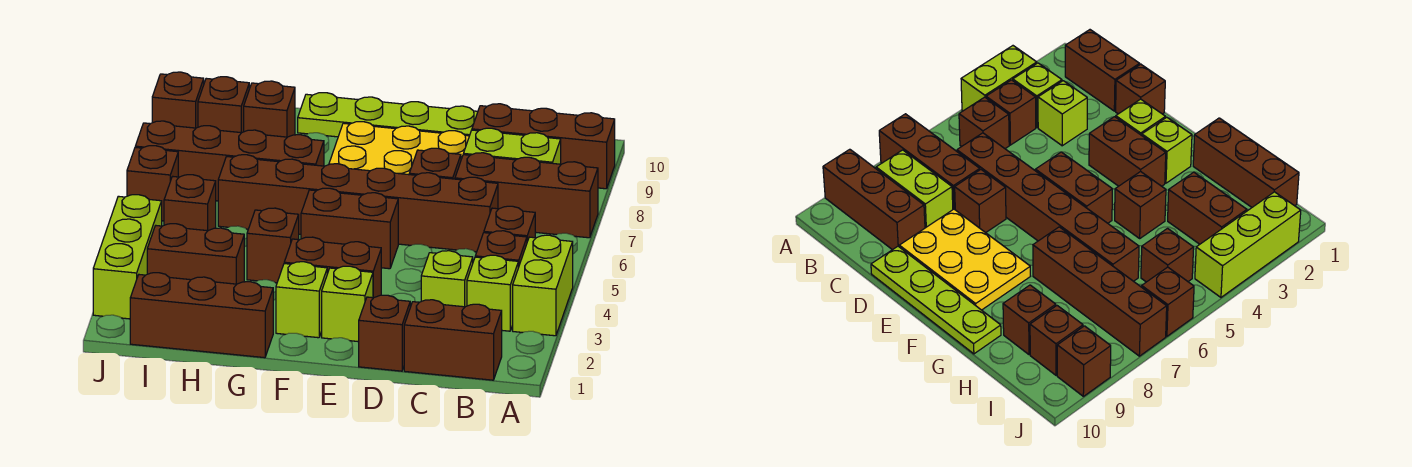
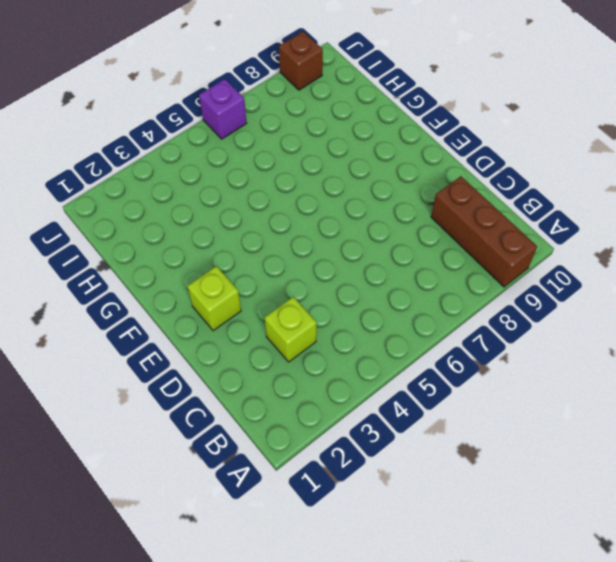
purple 1x1 brick [199,79,247,139] -> brown 1x1 brick [127,146,178,221]
none -> lime 1x2 brick [513,235,573,336]
none -> brown 1x3 brick [455,153,598,238]
none -> brown 1x2 brick [404,300,502,380]

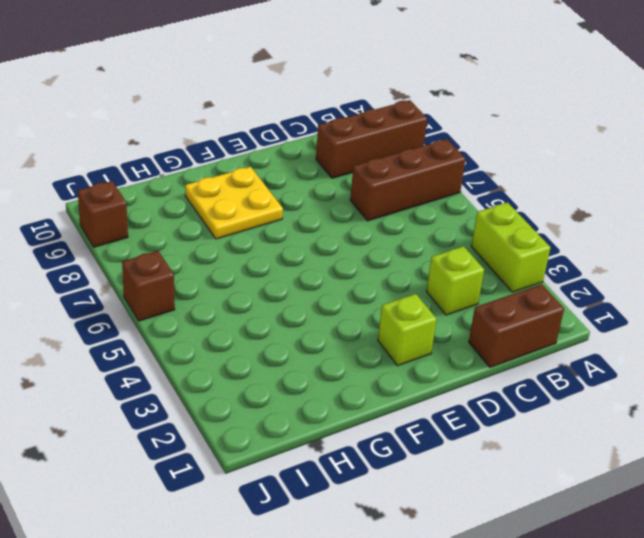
yellow 2x2 plate [185,167,283,239] -> yellow 2x3 plate [329,122,469,175]
none -> lime 1x1 brick [467,255,518,331]
none -> brown 1x1 brick [475,231,527,268]
none -> brown 1x1 brick [484,206,535,241]

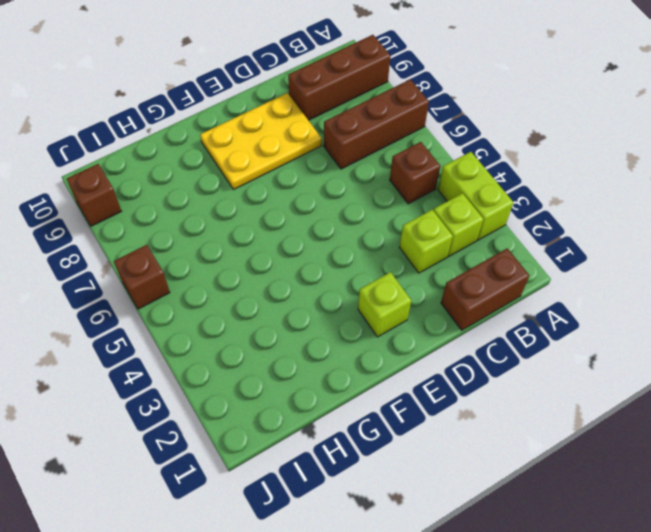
none -> brown 1x1 brick [475,231,527,268]
none -> lime 1x2 brick [463,128,561,164]
none -> brown 1x6 brick [218,155,498,252]

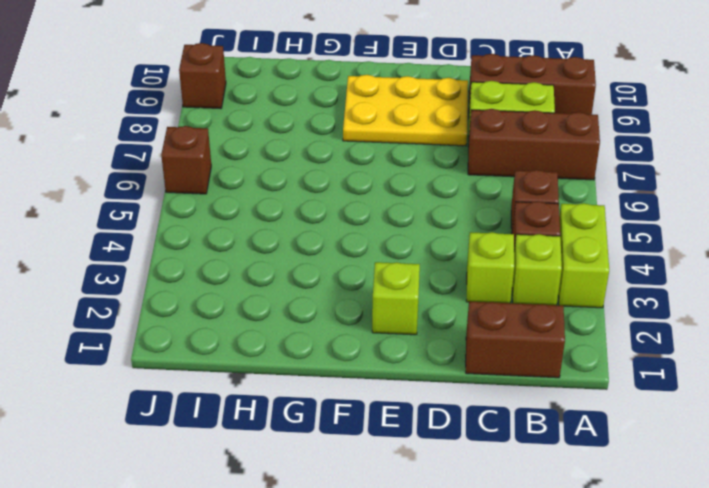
none -> brown 1x6 brick [218,155,498,252]
none -> brown 1x1 brick [359,295,410,371]
none -> brown 1x1 brick [409,148,461,179]

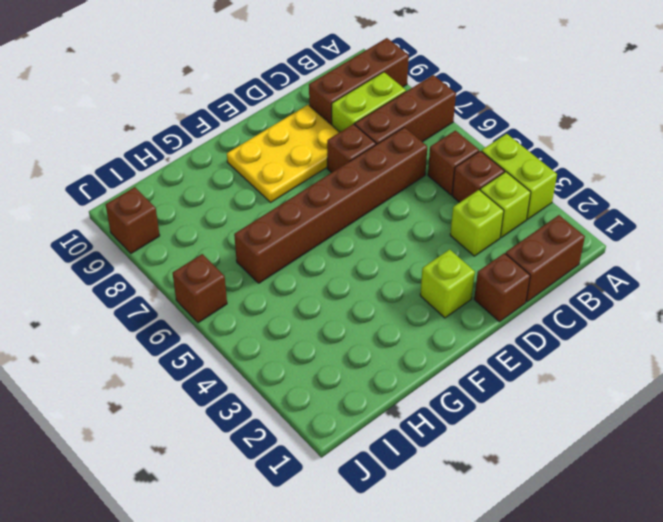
none -> lime 1x4 plate [298,93,478,137]
none -> brown 1x2 brick [284,237,381,298]
none -> brown 1x2 brick [301,188,398,269]

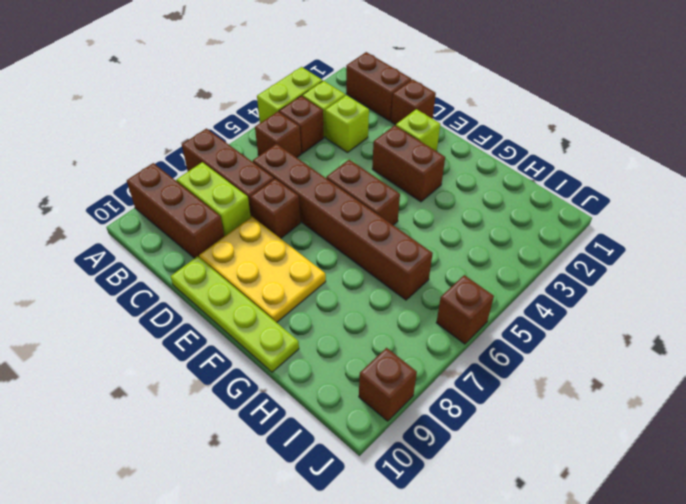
none -> lime 1x1 brick [276,262,327,338]
none -> brown 1x3 brick [130,273,273,358]
none -> brown 1x1 brick [247,208,299,283]

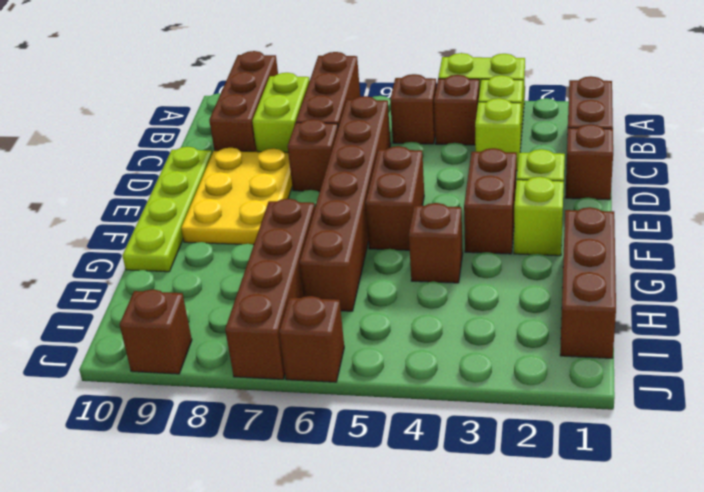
none -> brown 1x2 brick [147,224,244,284]
none -> brown 1x1 brick [244,81,295,137]
none -> brown 1x1 brick [164,175,216,231]

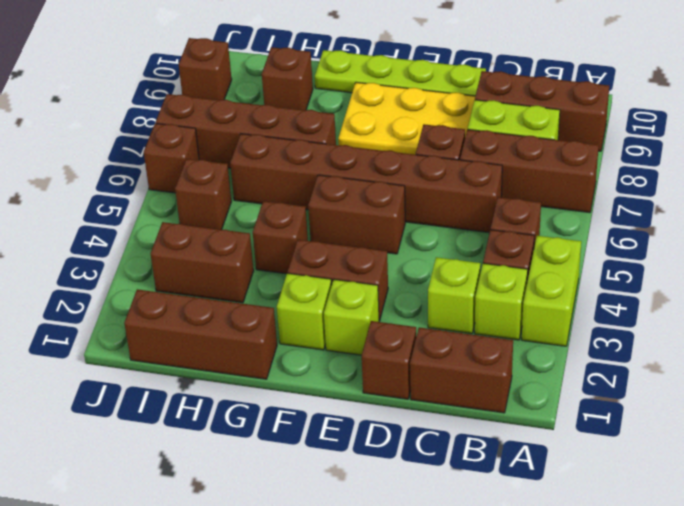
none -> brown 1x1 brick [198,77,249,133]
none -> lime 1x3 brick [93,195,162,319]

